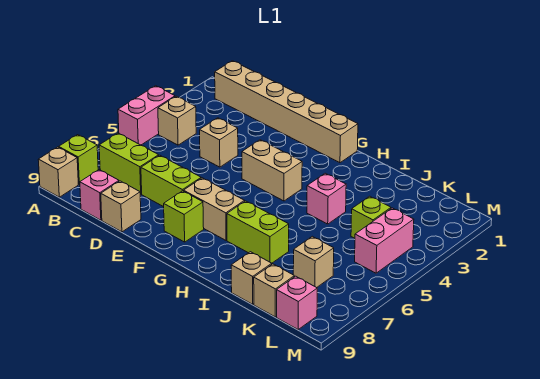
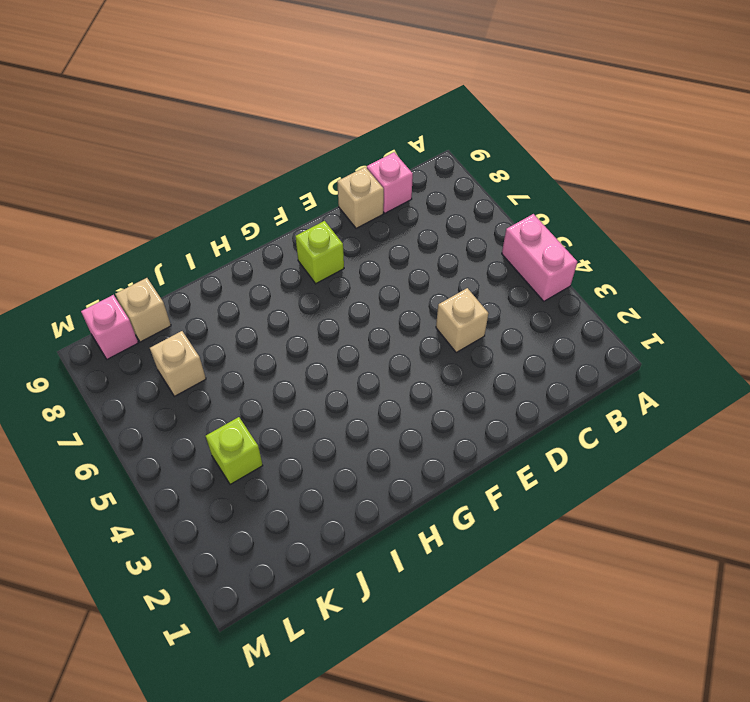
none -> lime 1x1 brick [59,135,98,184]
none -> tan 1x1 brick [38,147,78,197]
none -> tan 1x6 brick [215,61,358,163]

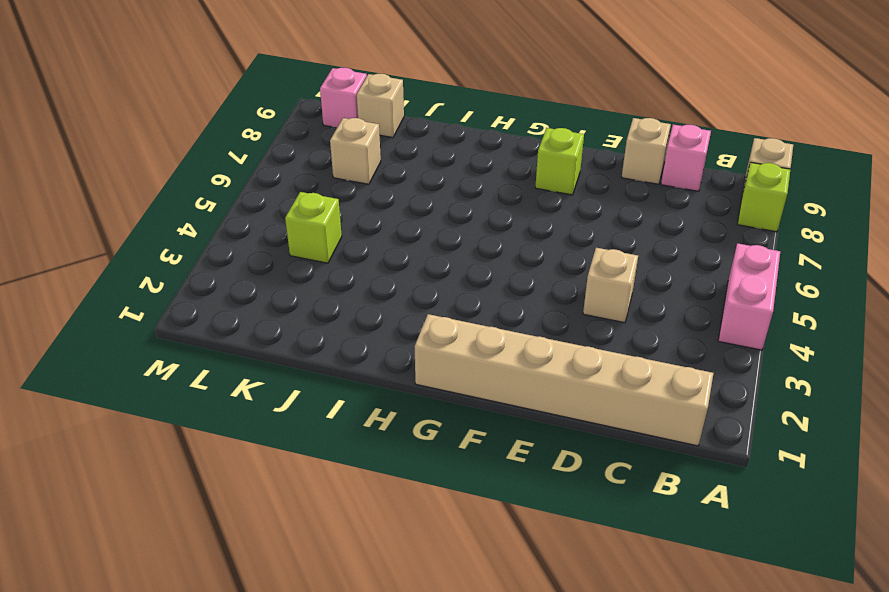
none -> tan 1x1 brick [158,96,196,145]
none -> lime 1x2 brick [99,133,159,194]
none -> lime 1x2 brick [141,155,201,207]

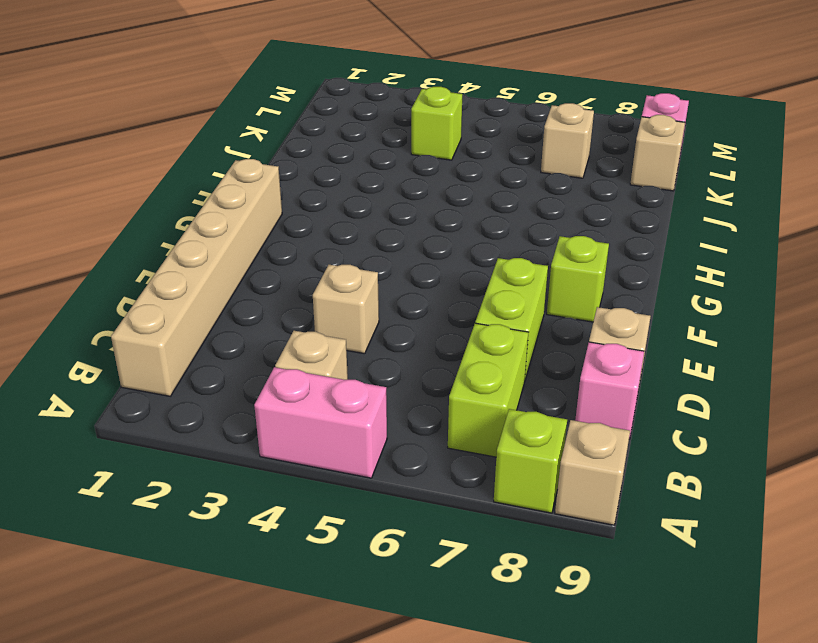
none -> tan 1x2 brick [242,140,302,201]
none -> tan 1x2 brick [184,178,245,240]
none -> lime 1x2 brick [227,201,289,263]

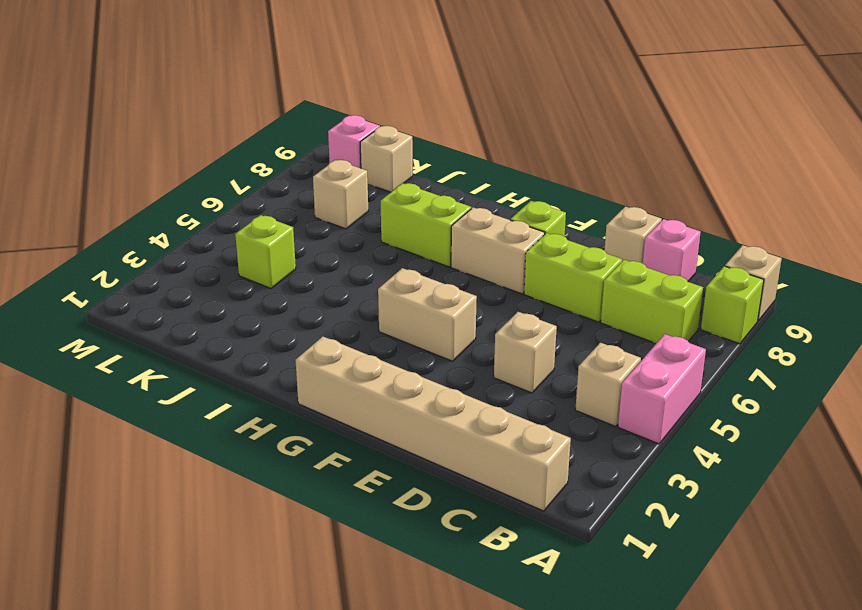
none -> pink 1x1 brick [307,173,346,224]
none -> tan 1x1 brick [231,252,272,304]
none -> pink 1x2 brick [355,208,414,273]

